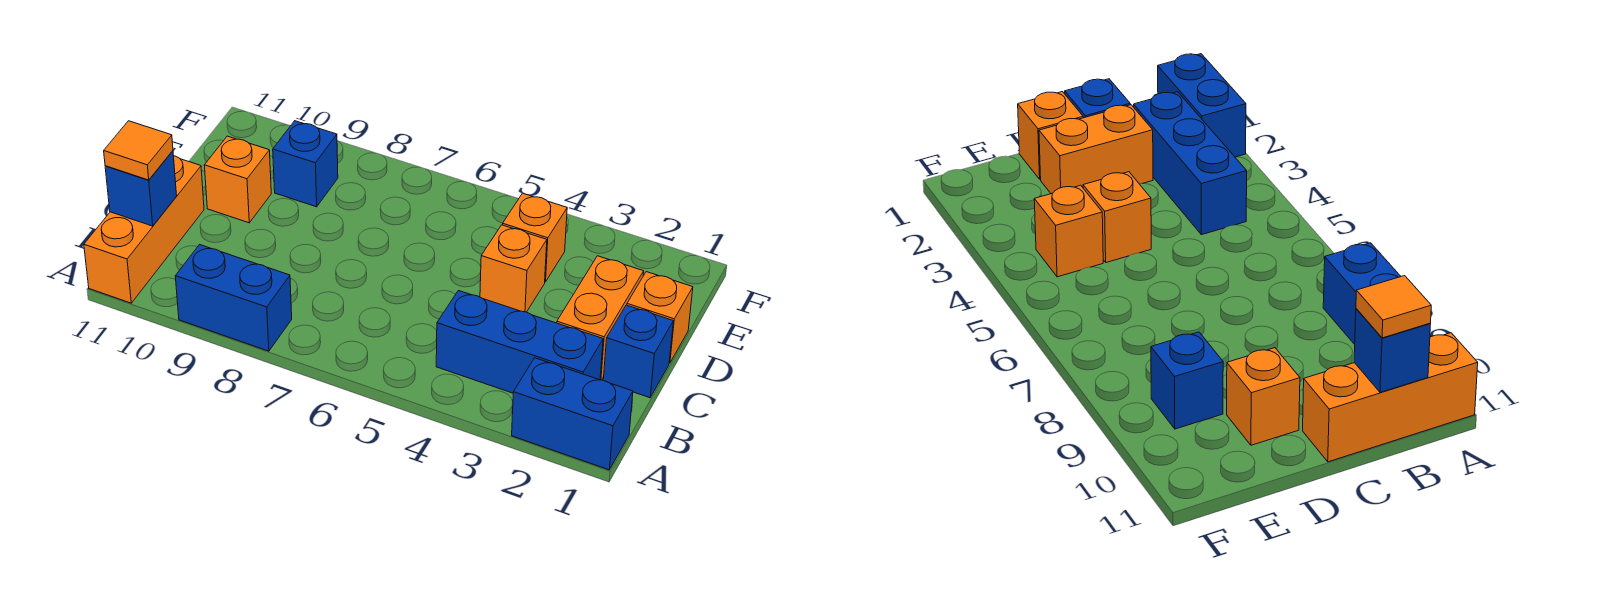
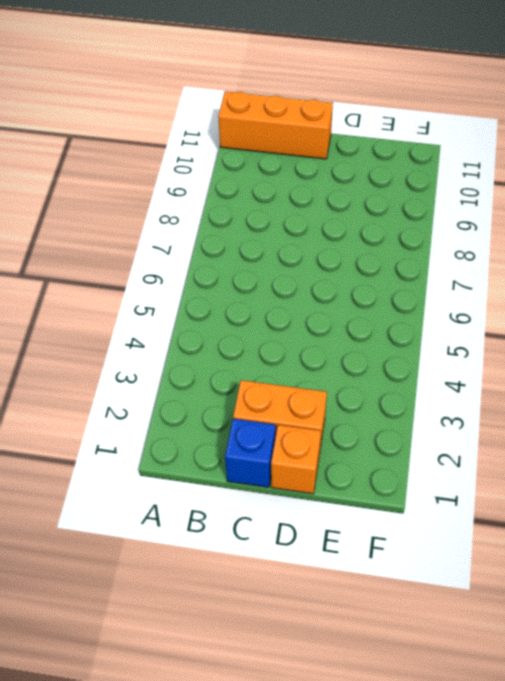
none -> blue 1x2 brick [512,358,633,470]
none -> blue 1x2 brick [175,245,292,351]
none -> blue 1x3 brick [436,291,603,393]

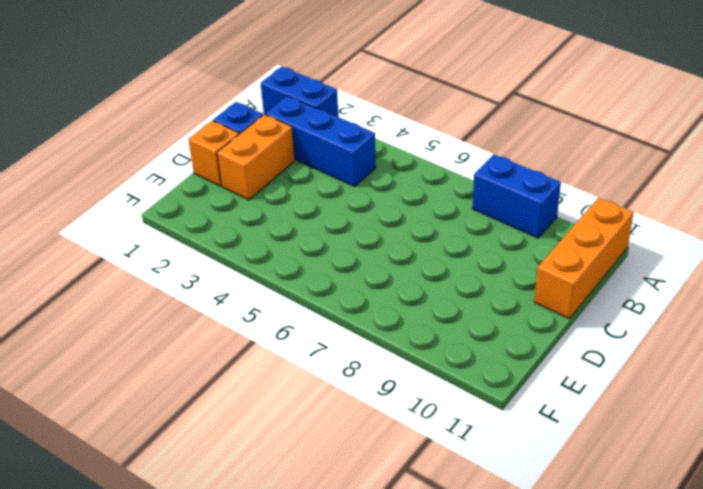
none -> orange 1x1 brick [480,225,547,312]
none -> orange 1x1 brick [204,136,271,223]
none -> orange 1x1 brick [503,193,567,282]

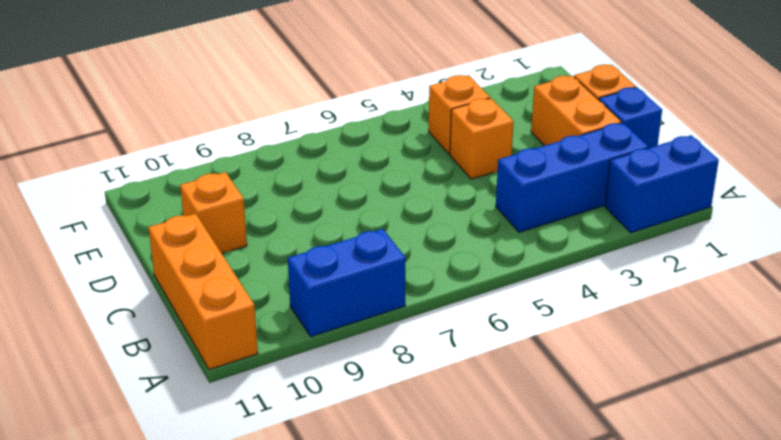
none -> blue 1x1 brick [273,121,338,207]
none -> blue 1x1 brick [105,151,177,226]
none -> orange 1x1 tile [104,121,173,180]

